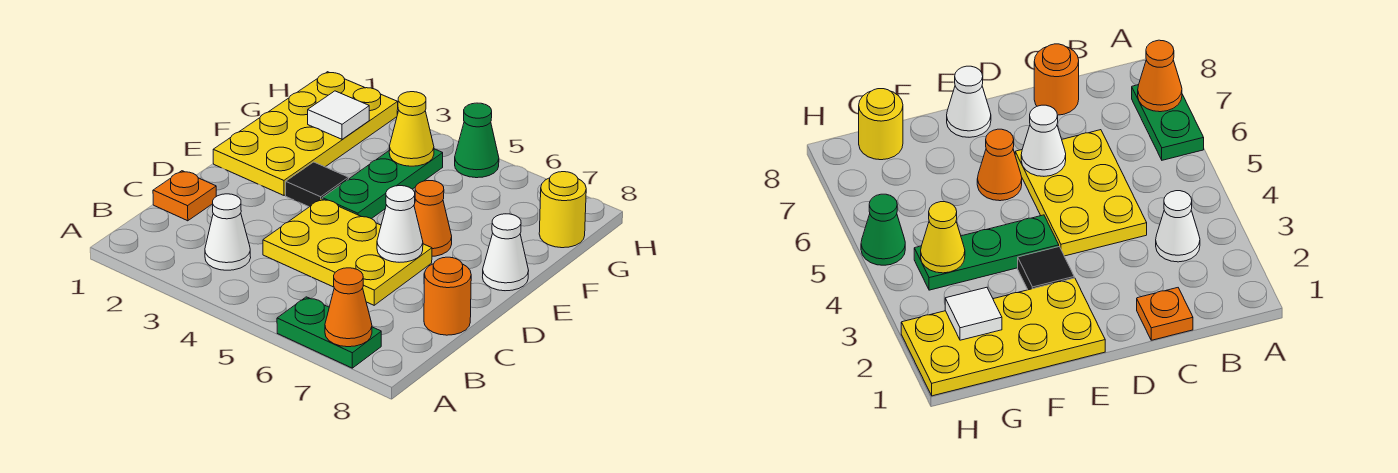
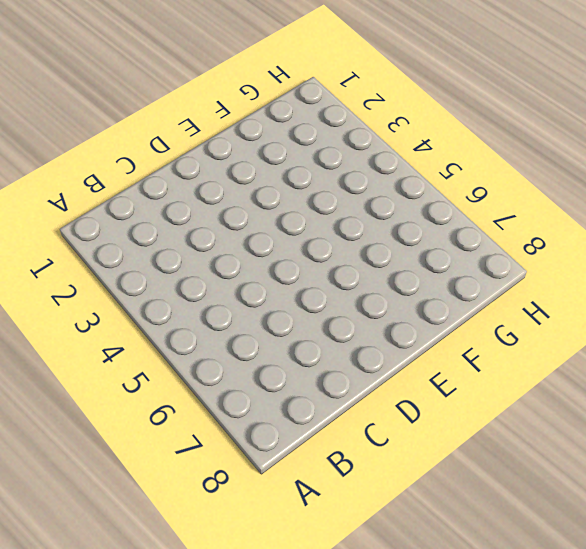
none -> green 1x2 plate [277,297,381,368]
none -> white 1x1 cone [205,194,251,270]
none -> orange 1x1 plate [153,171,216,221]

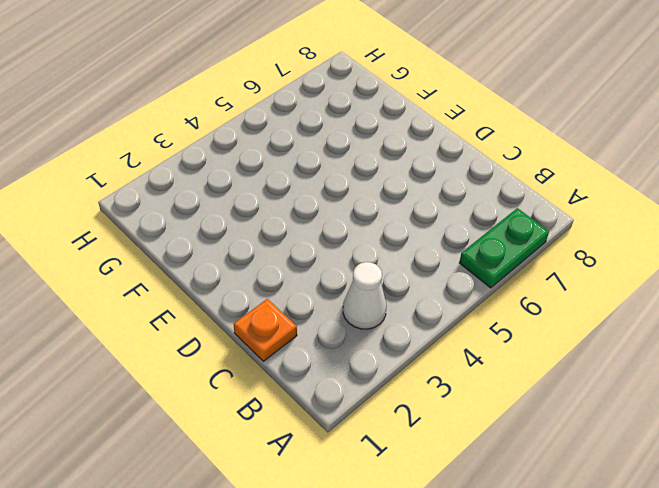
none -> yellow 2x3 plate [263,199,432,305]
none -> orange 1x1 round brick [424,257,471,335]
none -> yellow 2x4 plate [213,72,398,195]

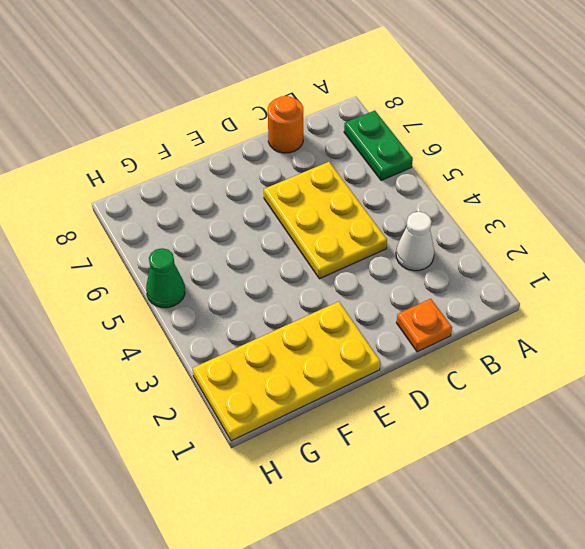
none -> black 1x1 tile [286,162,349,207]
none -> green 1x3 plate [322,149,443,219]
none -> orange 1x1 cone [414,181,452,256]

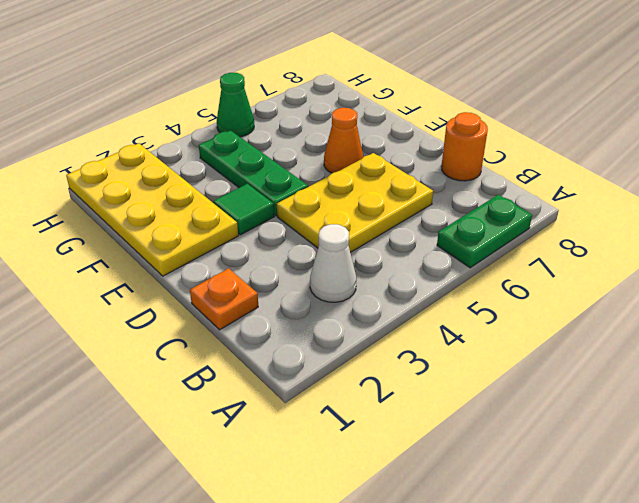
green 1x1 tile [213,184,274,235] -> black 1x1 tile [286,162,349,207]
none -> white 1x1 cone [483,214,529,291]
none -> yellow 1x1 round brick [539,172,586,248]
none -> orange 1x1 cone [325,268,372,347]

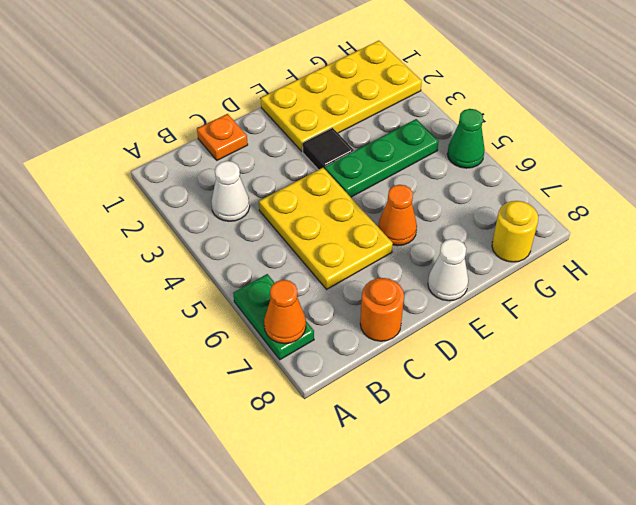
none -> white 1x1 cone [377,186,423,262]
none -> white 1x1 tile [308,91,369,139]
none -> yellow 1x1 cone [389,92,434,166]

